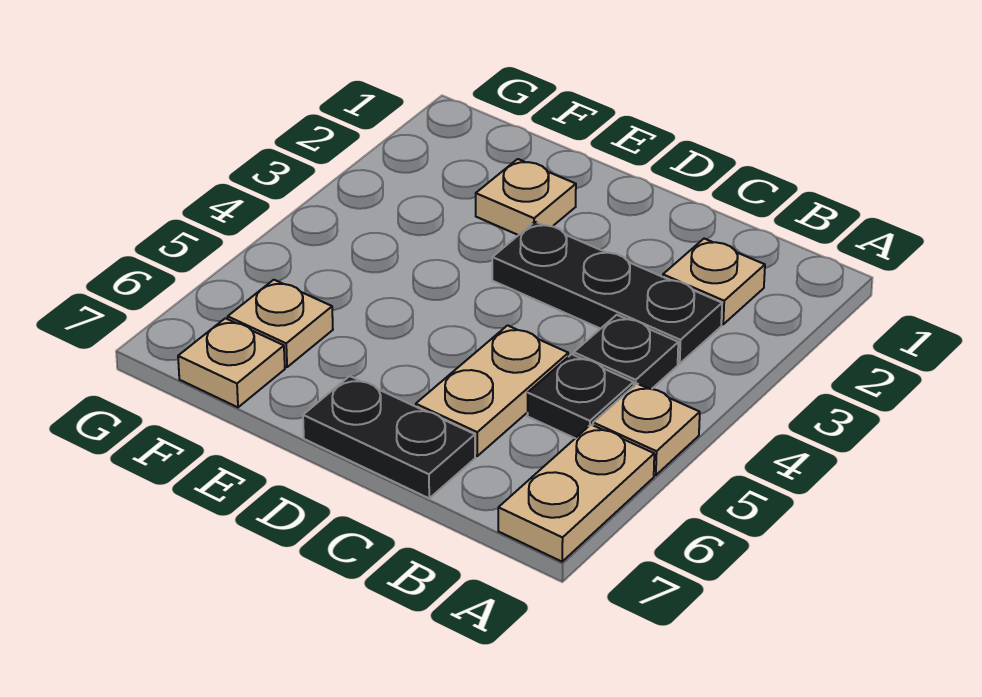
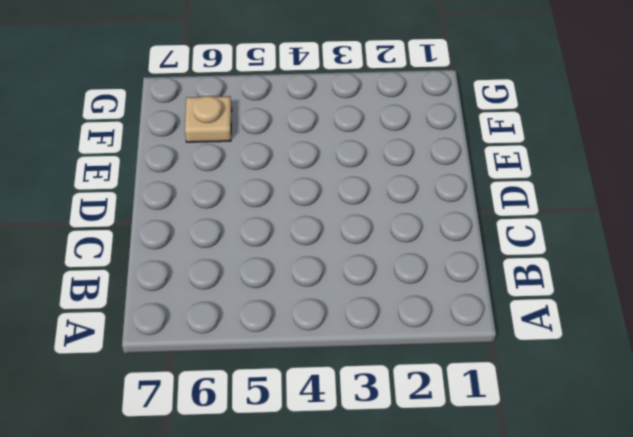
none -> tan 1x1 plate [593,384,700,475]
none -> tan 1x2 plate [498,425,654,562]

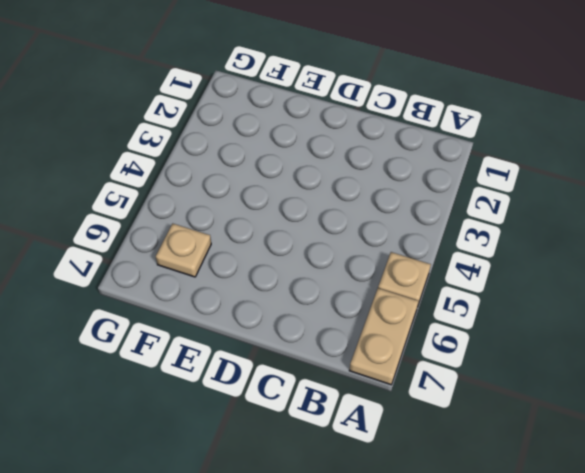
none -> tan 1x1 plate [663,239,765,324]
none -> black 1x3 plate [492,222,722,364]

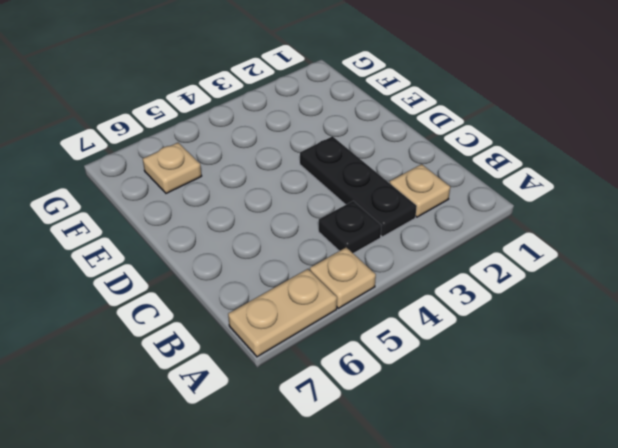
none -> black 1x1 plate [527,354,634,438]
none -> tan 1x2 plate [416,325,568,456]

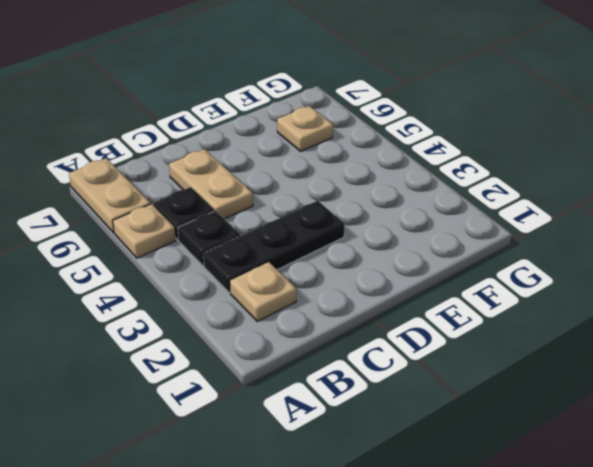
none -> black 1x2 plate [303,376,475,498]
none -> tan 1x1 plate [476,159,576,235]

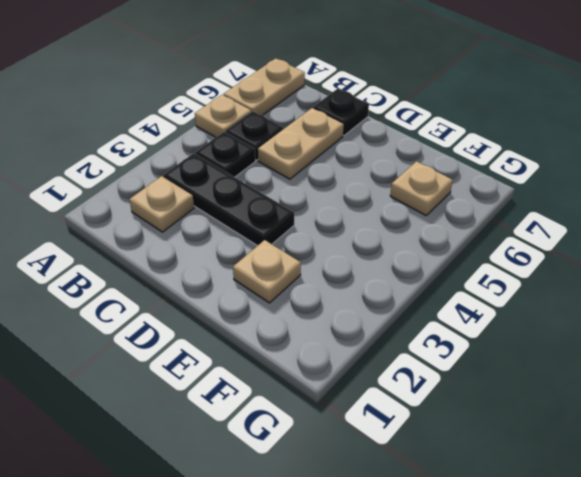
black 1x1 plate [313,89,369,136] -> black 1x2 plate [303,376,475,498]
none -> tan 1x1 plate [178,318,285,407]

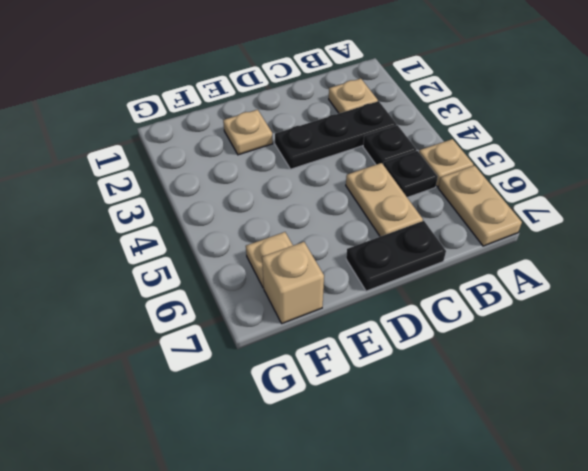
tan 1x1 brick [262,242,324,323] -> tan 1x1 plate [178,318,285,407]

